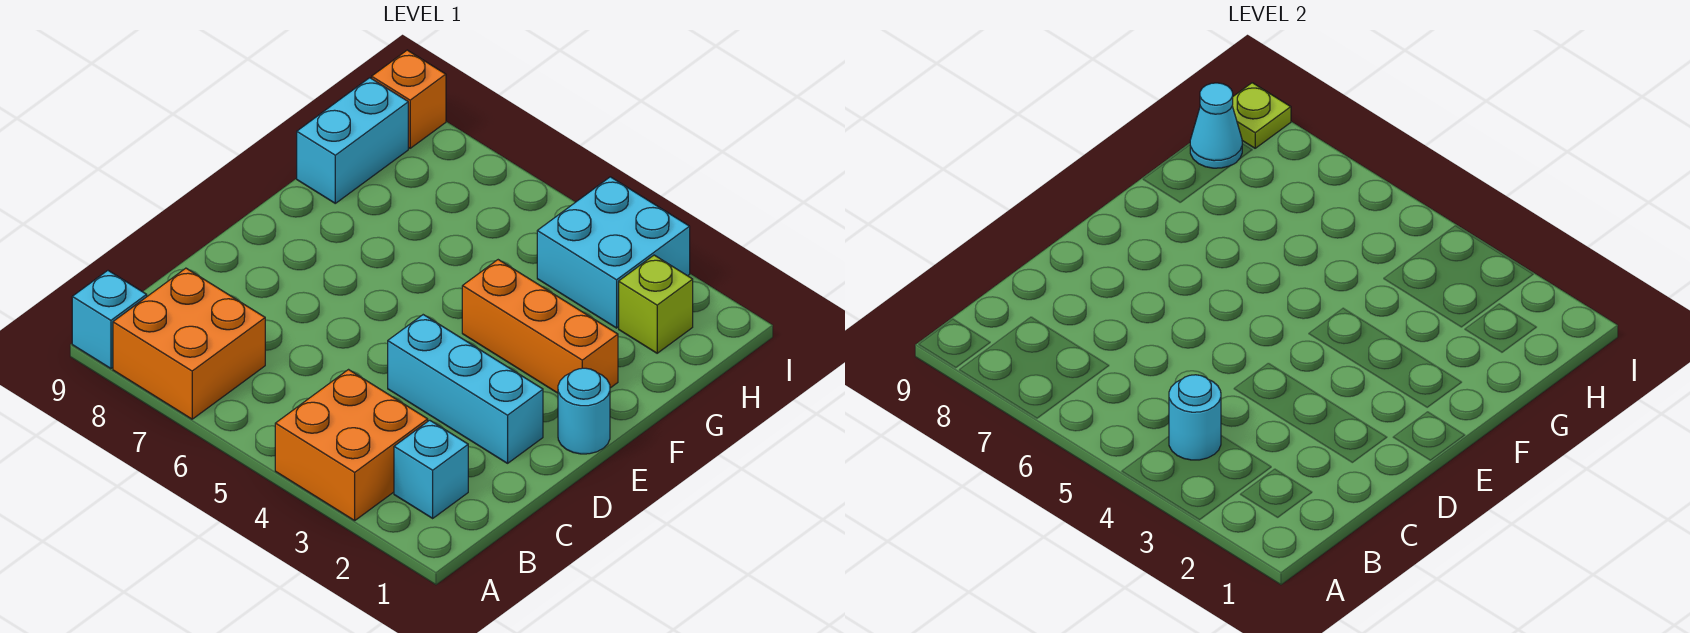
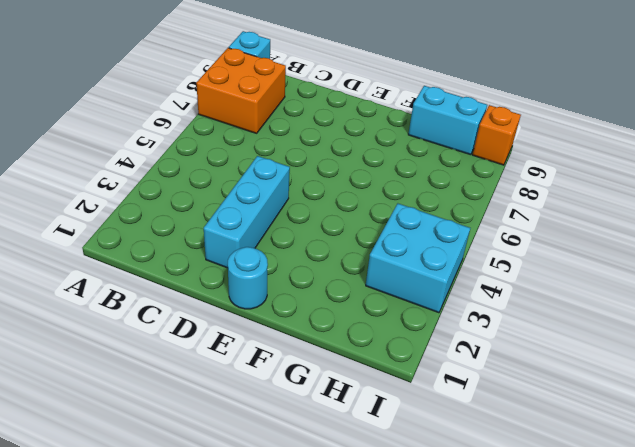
none -> orange 2x2 brick [275,370,428,521]
none -> cyan 1x1 brick [394,420,468,518]
none -> orange 1x3 brick [462,260,618,393]

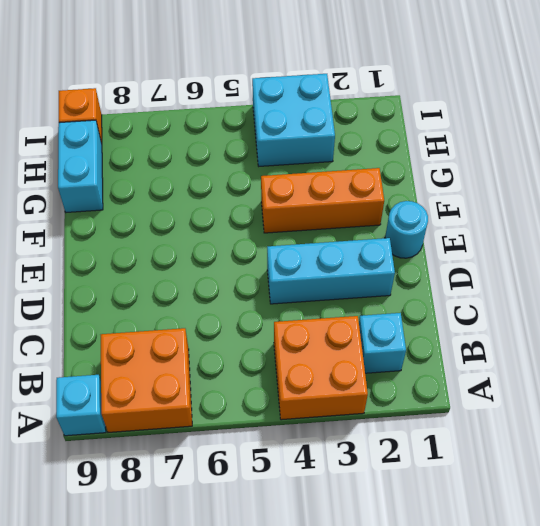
none -> lime 1x1 brick [619,255,693,353]
none -> cyan 1x1 round brick [1169,375,1221,460]
none -> cyan 1x1 cone [1190,83,1242,168]

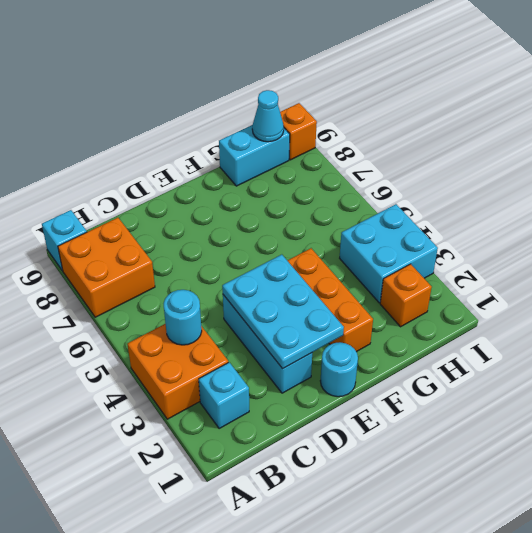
cyan 2x3 plate [222,255,344,369] -> none
orange 1x1 brick [380,264,432,327] -> lime 1x1 brick [619,255,693,353]
none -> lime 1x1 plate [1232,83,1291,148]

